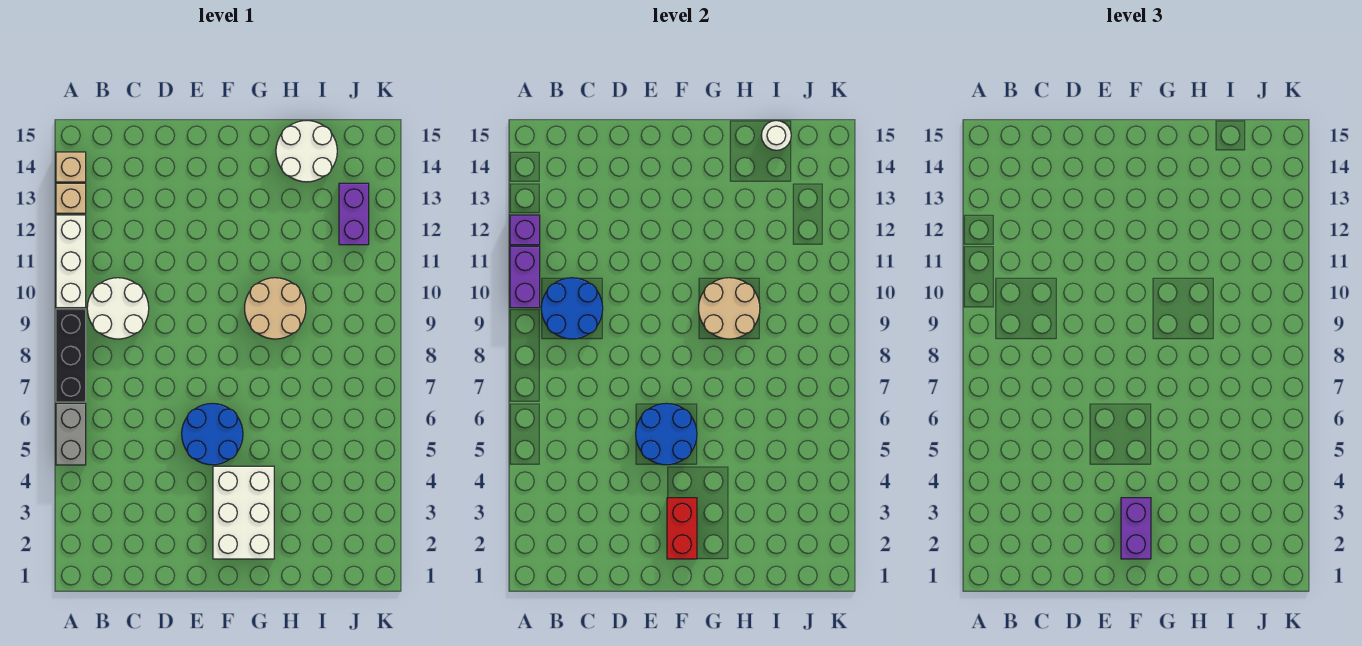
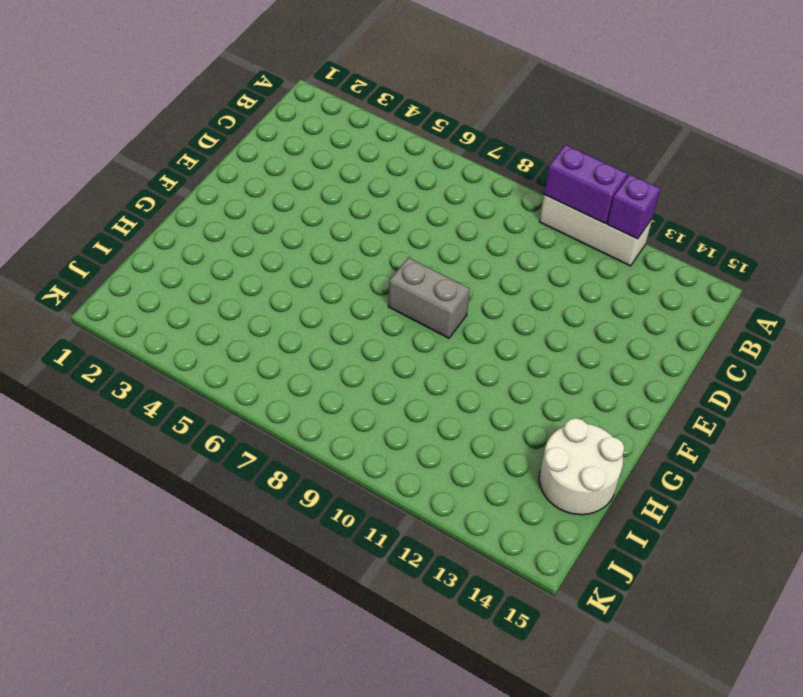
grey 1x2 brick [388,257,470,338] -> grey 1x2 brick moved to [56,403,86,465]
none -> black 1x3 brick [56,309,86,402]
none -> tan 1x1 brick [56,183,86,213]
none -> tan 1x1 brick [56,152,86,182]

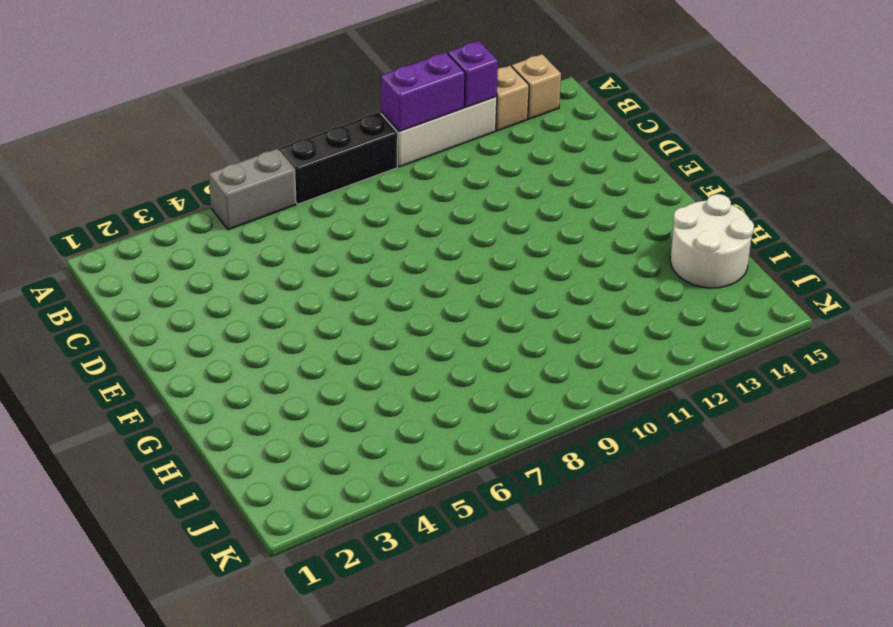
none -> white 2x2 round brick [87,278,149,339]
none -> blue 2x2 round brick [182,403,243,465]
none -> white 2x3 brick [213,466,274,559]

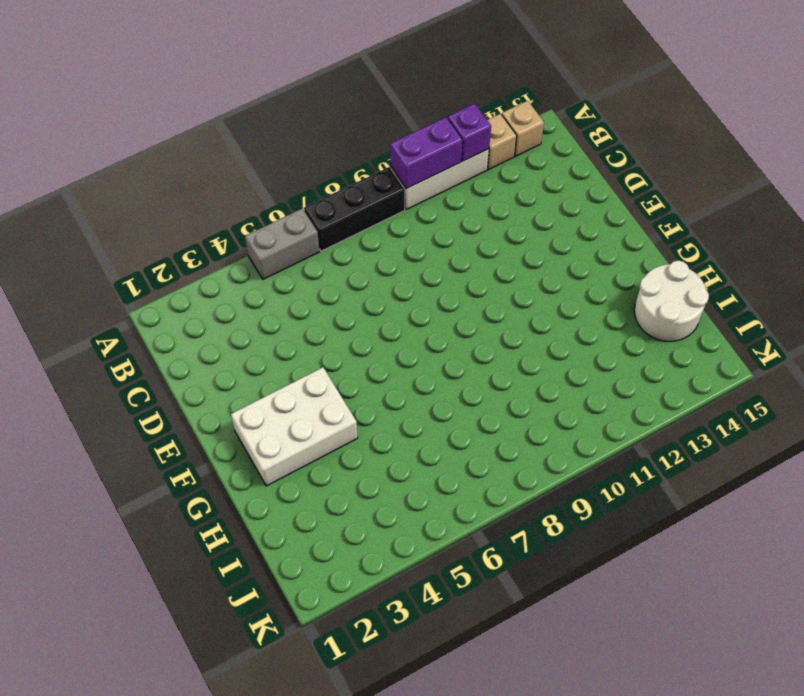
none -> white 2x2 round brick [87,278,149,339]
none -> blue 2x2 round brick [182,403,243,465]
none -> tan 2x2 round brick [245,278,306,339]

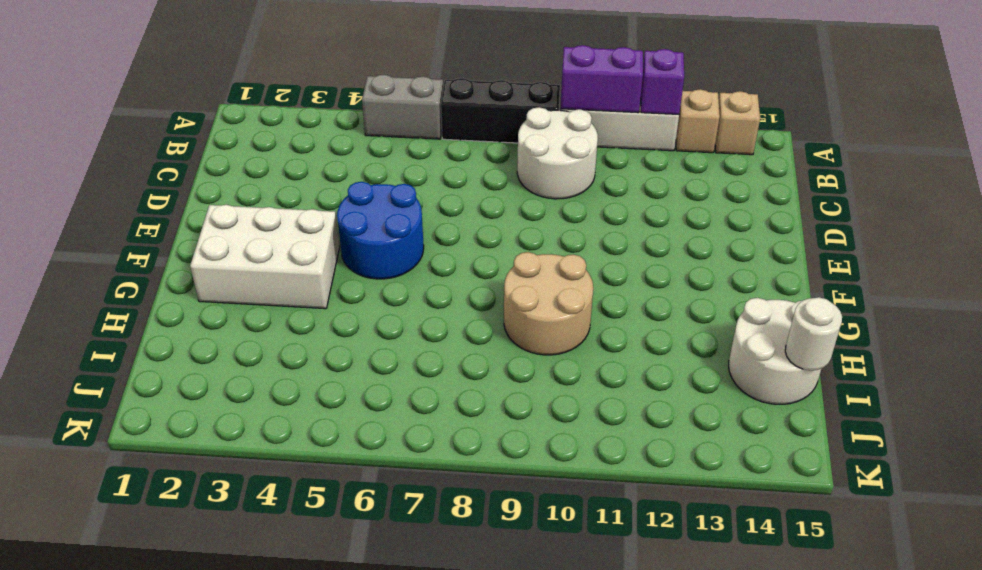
none -> purple 1x2 brick [339,183,369,245]
none -> blue 2x2 round brick [541,278,603,339]
none -> blue 2x2 round brick [636,403,697,465]

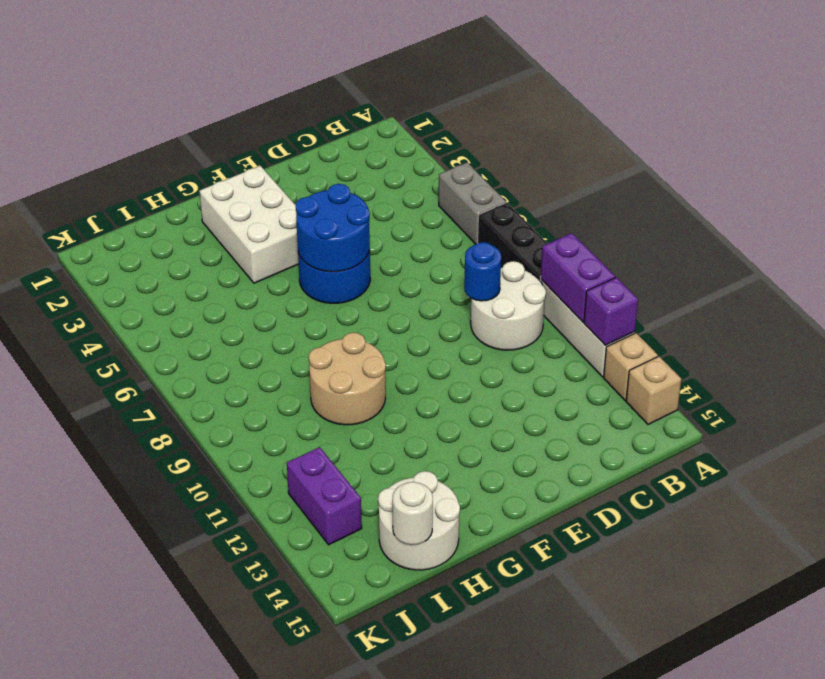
blue 1x1 round brick [464,242,501,301] -> blue 2x2 round brick [541,278,603,339]
none -> red 1x2 brick [667,498,697,559]
none -> tan 2x2 round brick [699,278,760,339]
none -> purple 1x2 brick [1121,498,1151,559]

